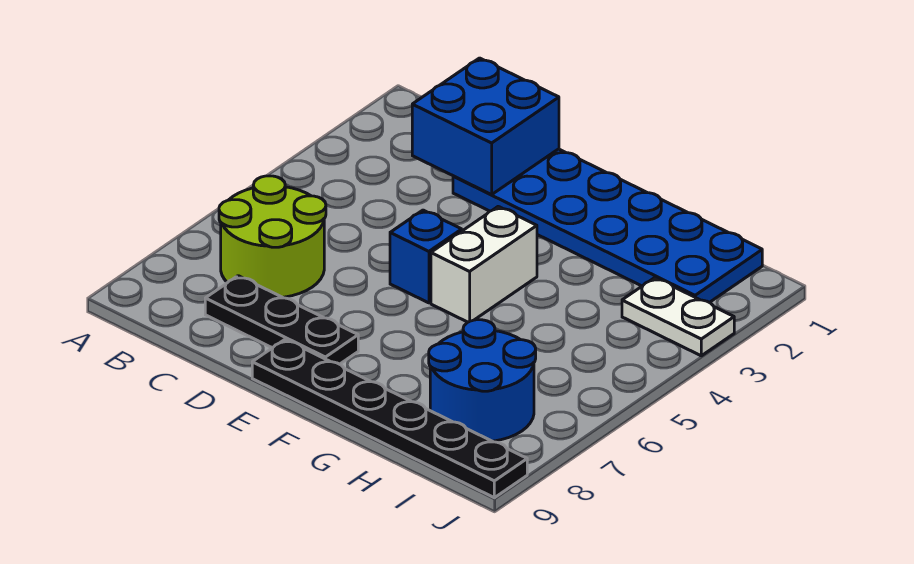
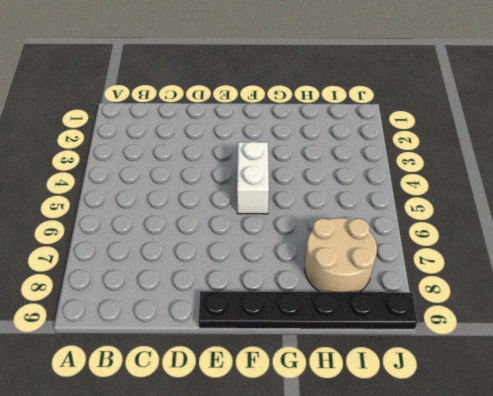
tan 2x2 round brick [305,218,377,292] -> blue 2x2 round brick [429,320,536,441]
none -> lime 2x2 round brick [219,176,326,297]
none -> black 1x3 plate [205,276,358,364]

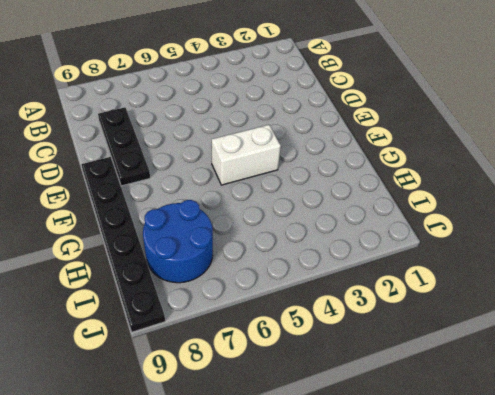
none -> lime 2x2 round brick [219,176,326,297]
none -> blue 2x6 plate [453,149,762,302]

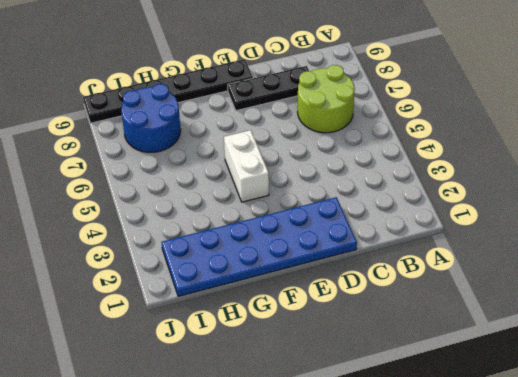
none -> blue 1x1 brick [390,210,462,303]
none -> white 1x2 plate [622,278,734,356]

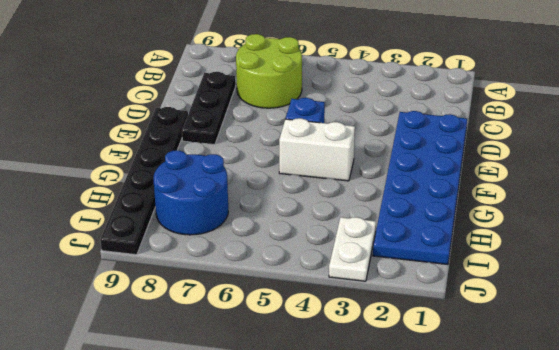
none -> blue 2x2 brick [412,58,559,195]

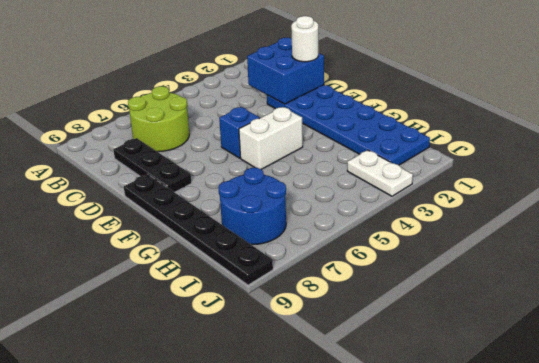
white 1x1 round brick [291,16,318,62] -> none

